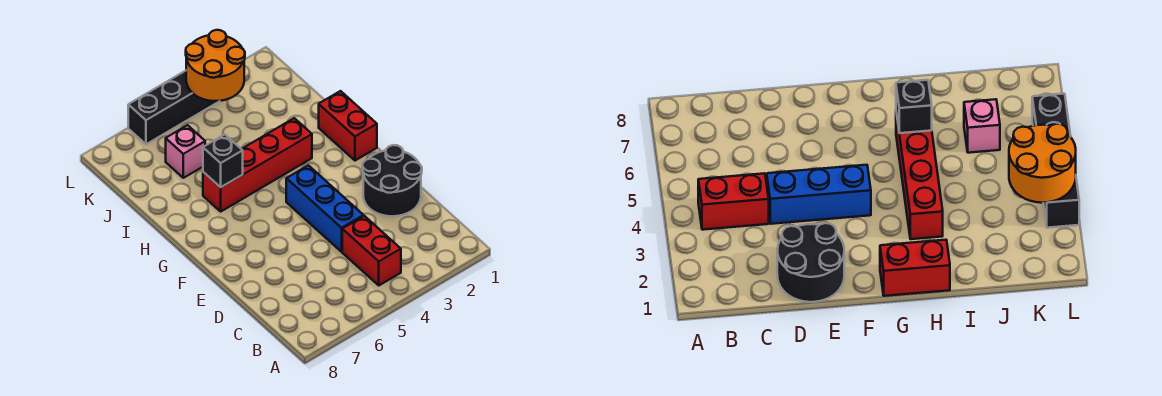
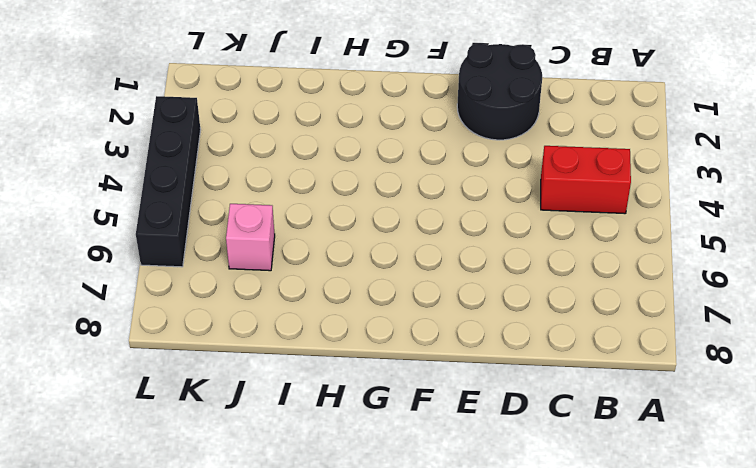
none -> blue 1x3 brick [286,165,364,252]
none -> red 1x2 brick [319,91,377,161]

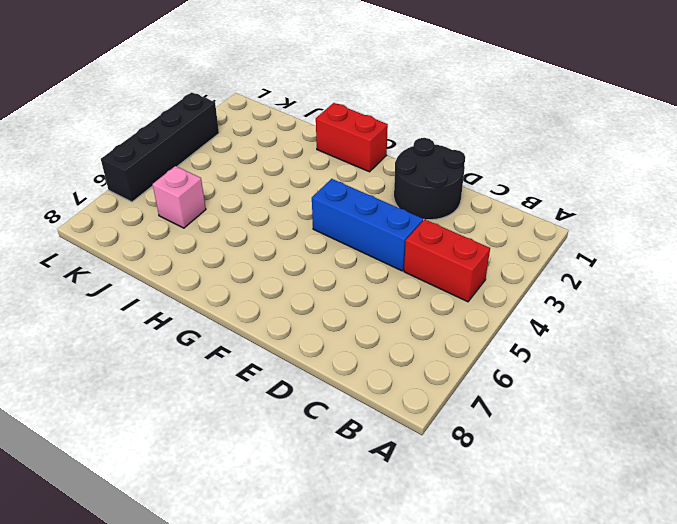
none -> red 1x4 brick [203,118,312,211]
none -> black 1x1 brick [203,135,243,187]

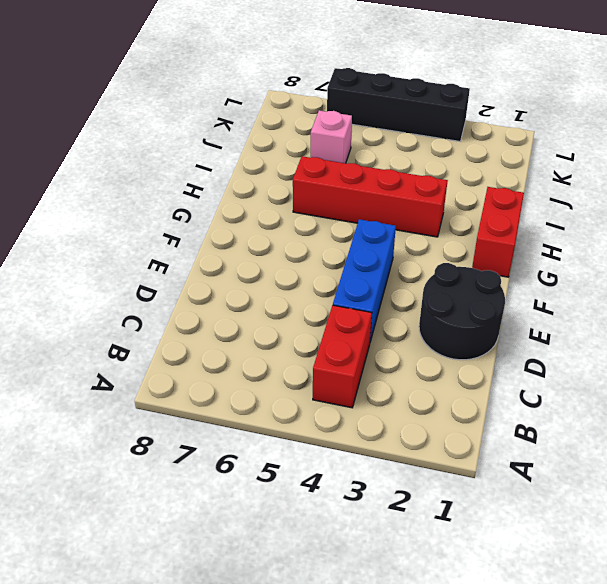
none -> black 1x1 brick [203,135,243,187]
none -> orange 2x2 round brick [186,30,245,101]

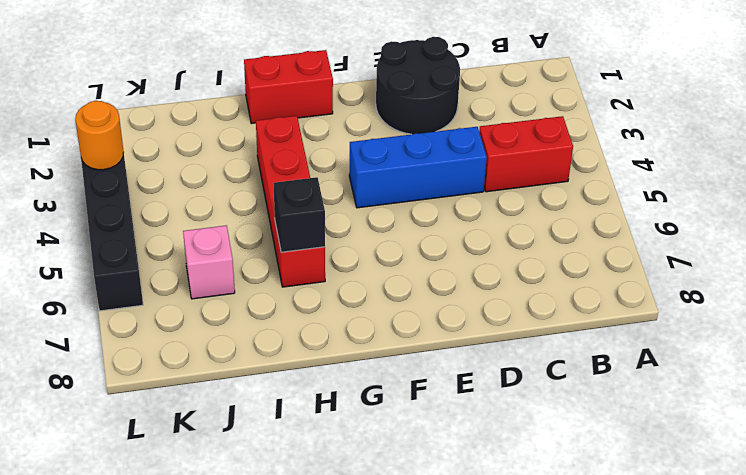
orange 1x1 round brick [75,101,124,170] -> orange 2x2 round brick [186,30,245,101]

